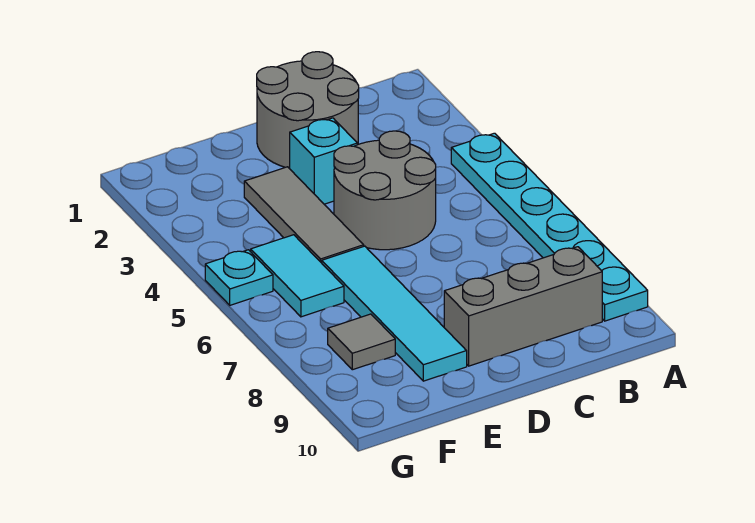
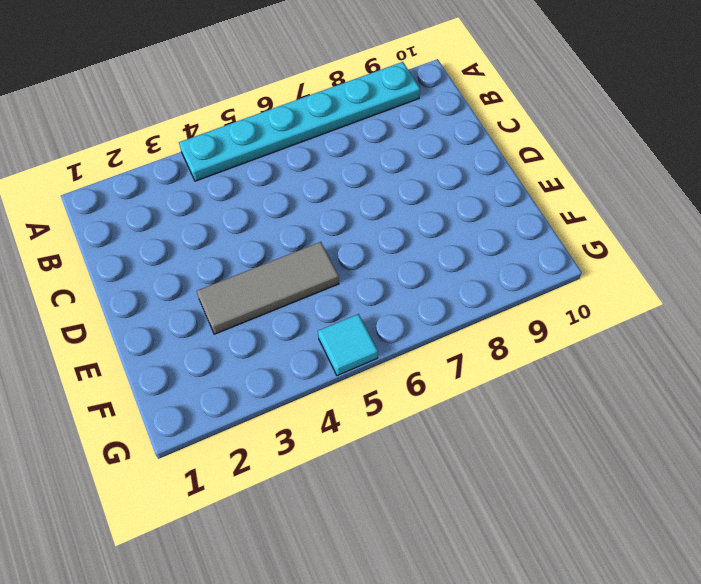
cyan 1x1 tile [318,314,378,375] -> cyan 1x1 plate [205,250,273,305]
none -> grey 1x3 brick [444,247,602,366]
none -> grey 2x2 round brick [257,52,359,168]

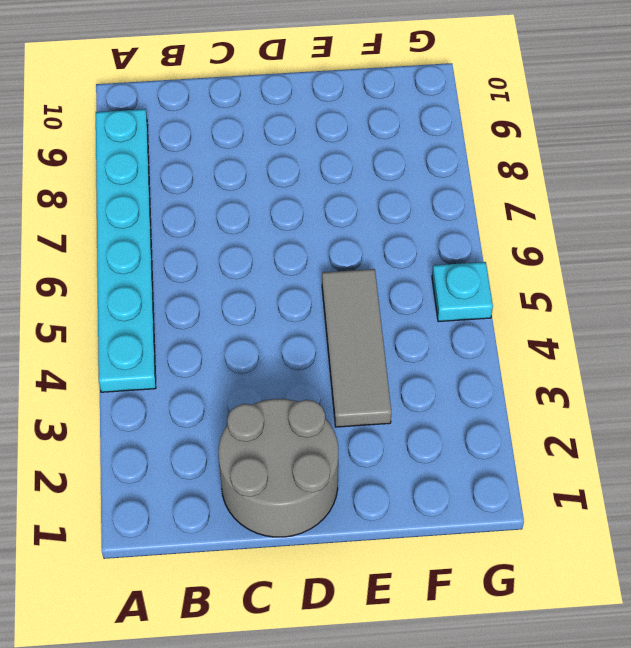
none -> grey 1x3 brick [444,247,602,366]
none -> grey 2x2 round brick [334,131,436,250]

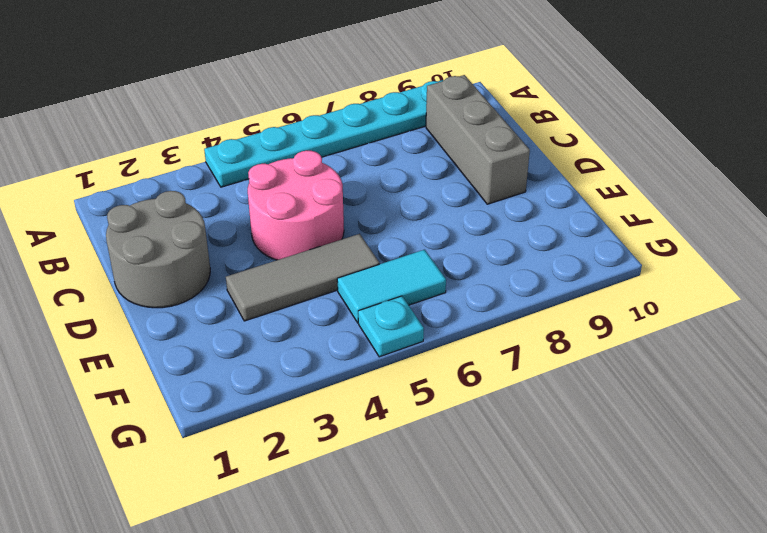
pink 2x2 round brick [248,151,344,260] -> grey 2x2 round brick [334,131,436,250]
none -> cyan 1x1 brick [289,118,357,204]
none -> cyan 1x4 tile [322,246,467,381]

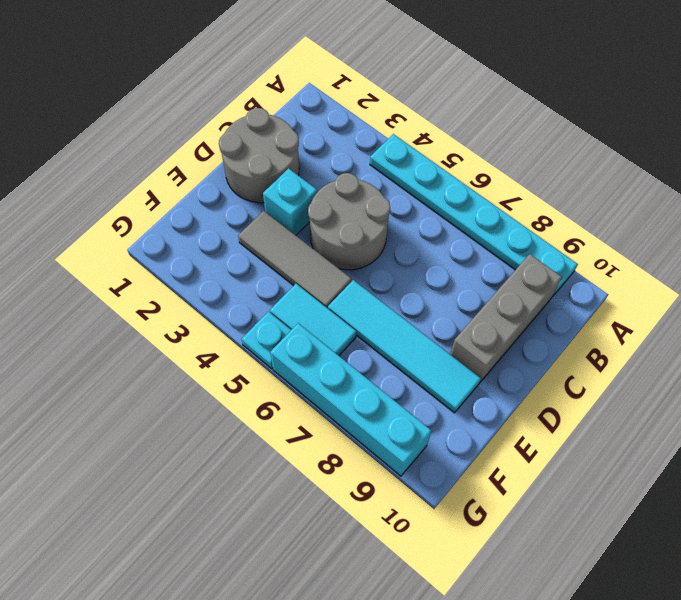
cyan 1x4 brick [270,323,432,476] -> none
none -> grey 1x1 tile [328,314,395,370]

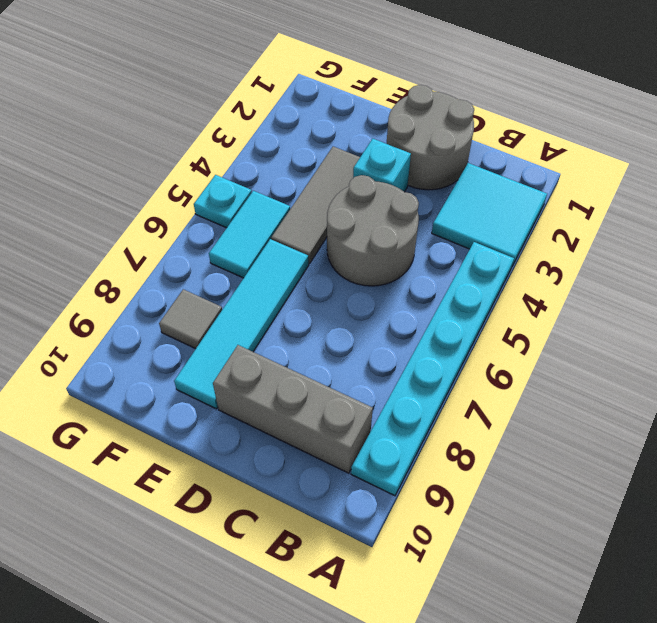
cyan 2x2 tile [432,163,547,266] -> none

